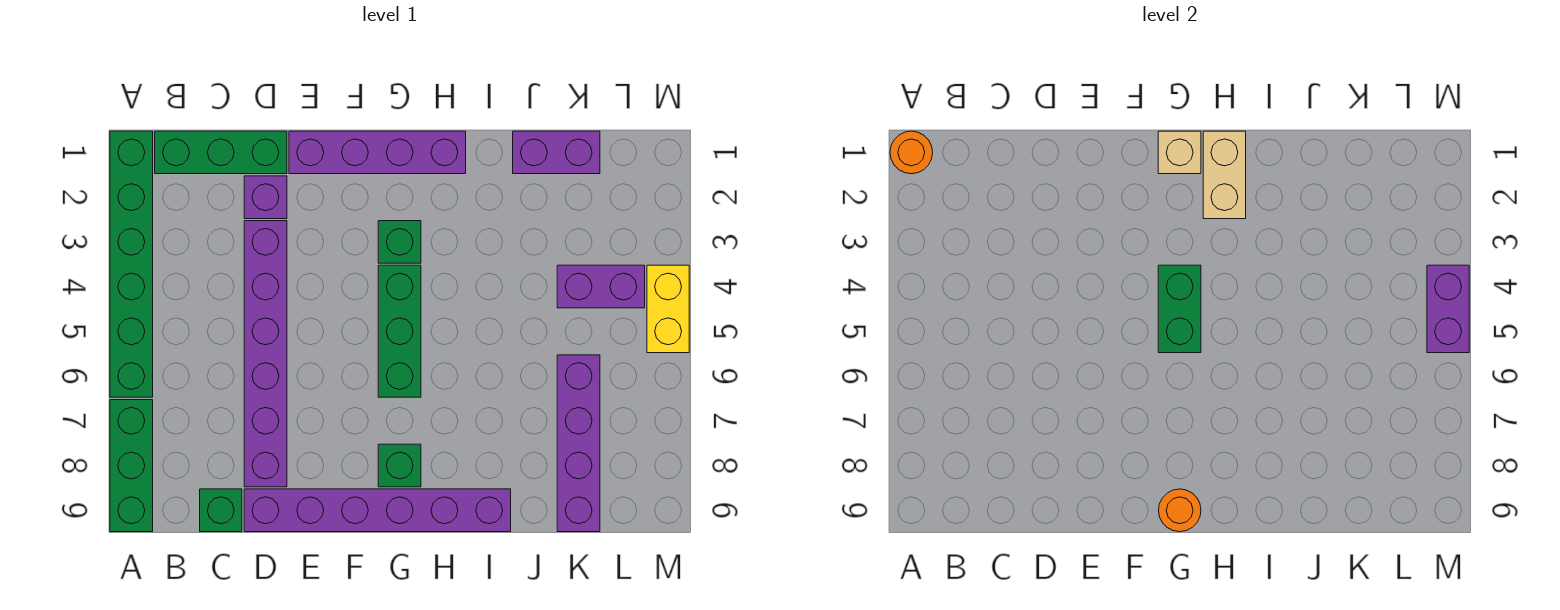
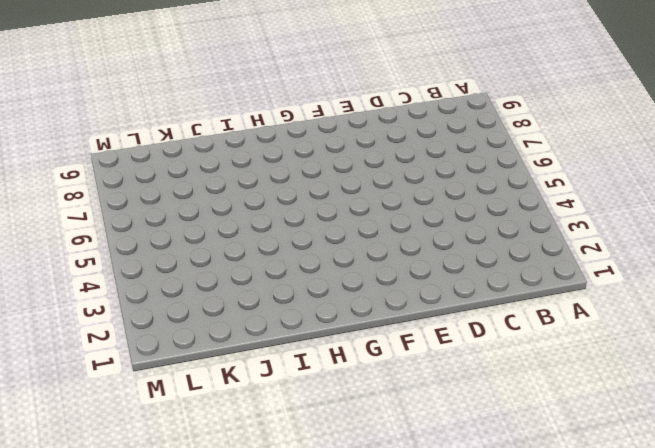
none -> green 1x6 brick [110,131,153,397]
none -> green 1x3 brick [110,400,153,532]
none -> green 1x3 brick [155,131,287,174]

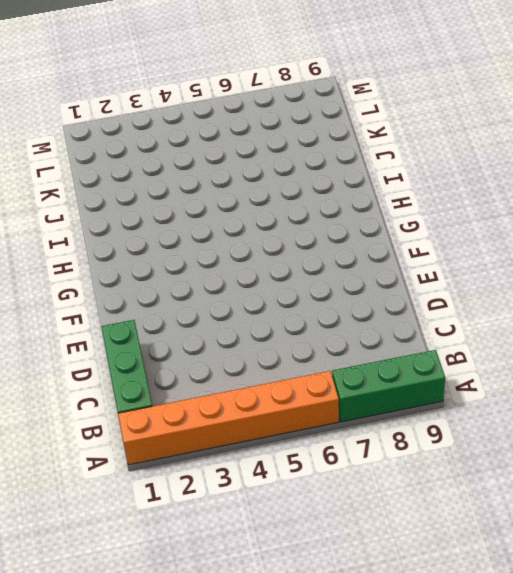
orange 1x6 brick [118,371,339,465] -> green 1x6 brick [110,131,153,397]
none -> green 1x1 brick [200,489,242,532]
none -> purple 1x1 brick [244,176,287,219]
none -> purple 1x6 brick [244,221,287,487]

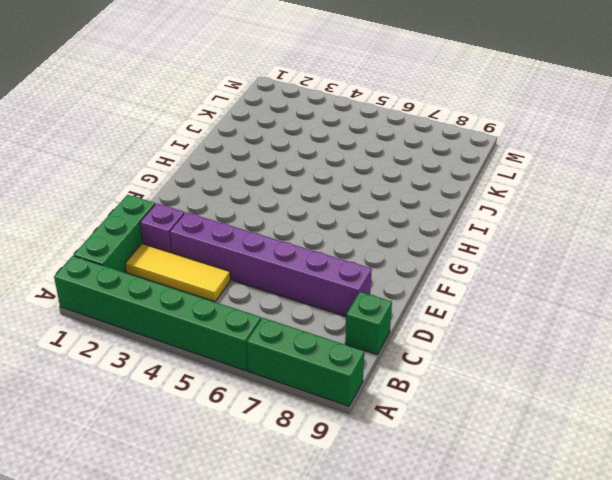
yellow 1x3 tile [125,244,230,302] -> none
none -> purple 1x6 brick [244,489,511,532]
none -> purple 1x4 brick [289,131,466,174]
none -> green 1x1 brick [378,221,421,263]

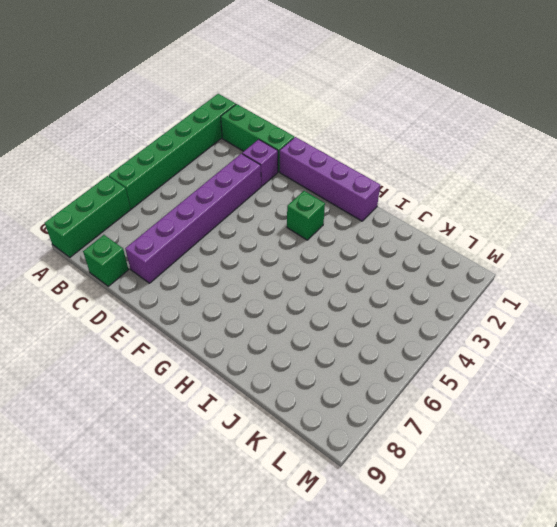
none -> purple 1x6 brick [244,489,511,532]
none -> green 1x3 brick [378,265,421,397]
none -> green 1x1 brick [378,444,421,487]

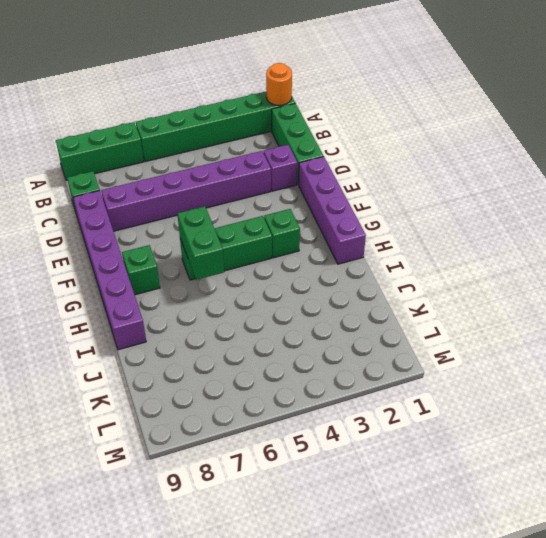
green 1x2 brick [177,206,224,280] -> green 1x2 brick turned to [1158,265,1201,353]
none -> purple 1x2 brick [513,131,600,174]
none -> purple 1x2 brick [557,265,645,308]
none -> purple 1x4 brick [557,355,600,532]

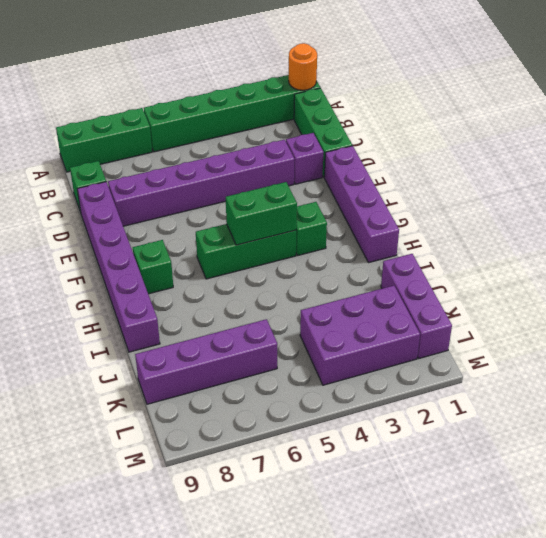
purple 1x3 brick [381,254,452,358] -> purple 1x2 brick [513,131,600,174]
purple 2x3 brick [300,286,420,385] -> purple 1x2 brick [557,265,645,308]
none -> yellow 1x2 brick [647,265,689,353]
none -> tan 1x1 brick [1158,131,1201,174]
none -> orange 1x1 round brick [1159,489,1201,532]

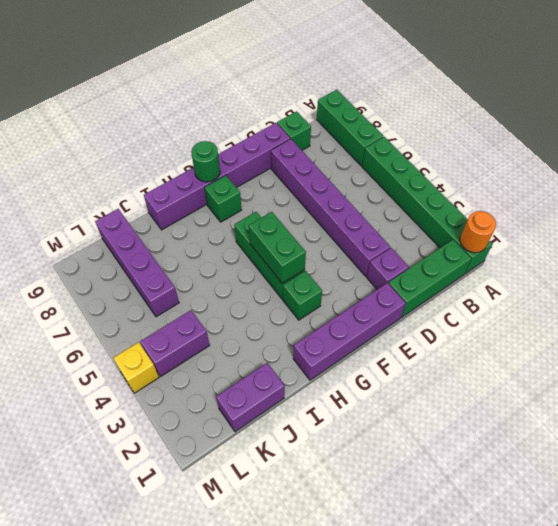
green 1x1 round brick [191,141,220,182] -> orange 1x1 round brick [1159,489,1201,532]
yellow 1x1 brick [113,342,159,393] -> yellow 1x2 brick [647,265,689,353]
none -> tan 1x1 brick [1158,131,1201,174]
none -> tan 1x2 brick [1203,131,1246,219]
none -> purple 1x2 brick [1427,265,1469,353]

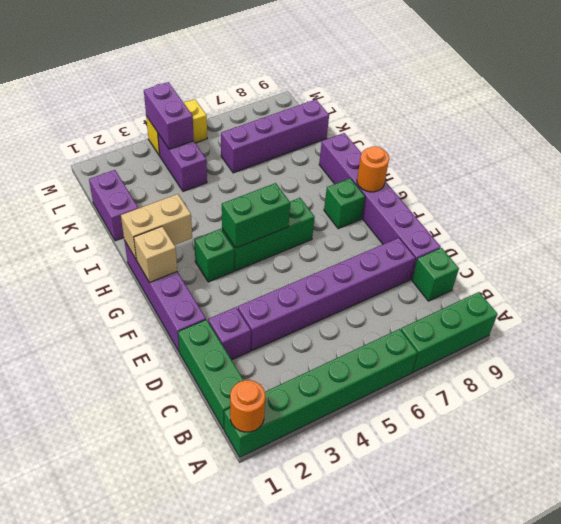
purple 1x2 brick [144,82,194,149] -> purple 1x2 brick turned to [1427,265,1469,353]

